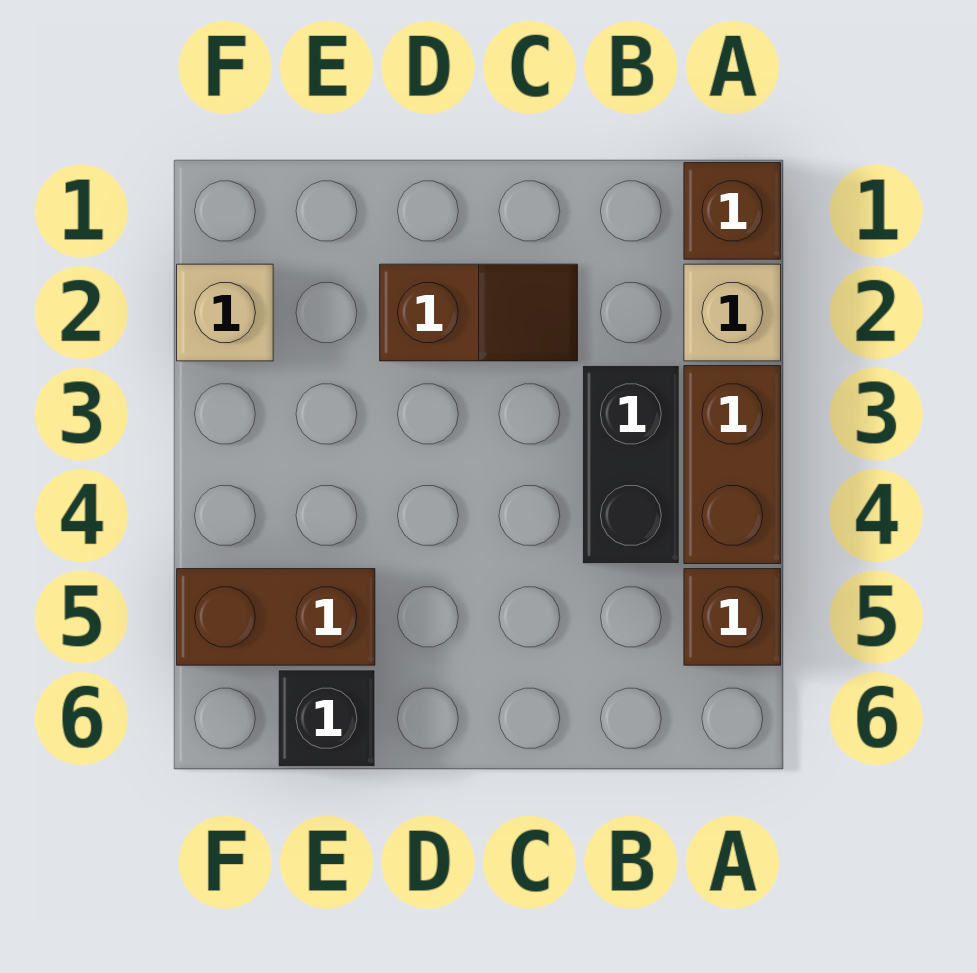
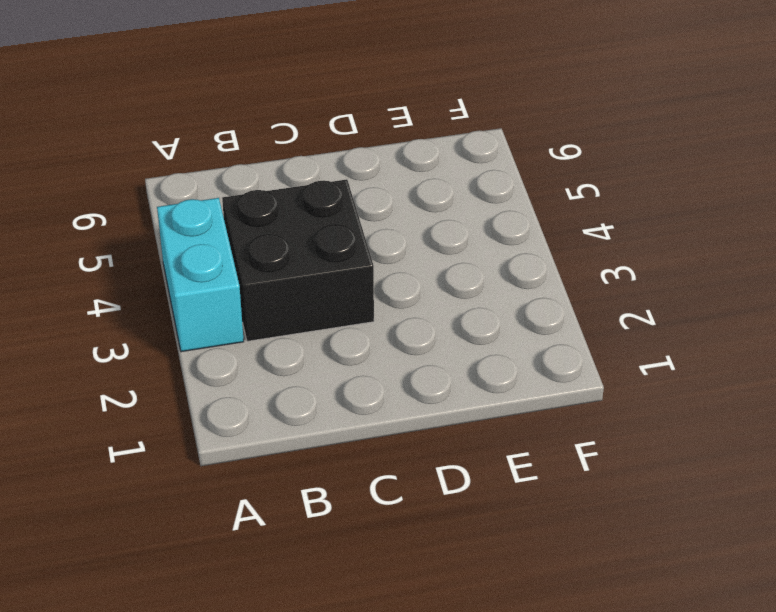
cyan 1x2 brick [157,198,244,352] -> brown 1x2 brick [684,366,781,564]
black 2x2 brick [222,179,374,341] -> black 1x2 brick [583,366,679,564]
none -> brown 1x1 brick [684,163,781,259]
none -> tan 1x1 brick [684,264,781,361]

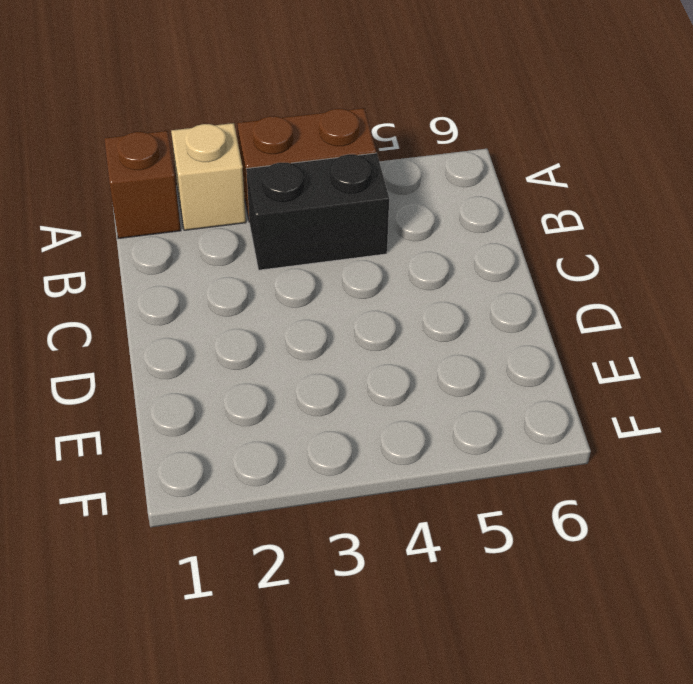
none -> brown 1x1 brick [684,569,781,665]
none -> brown 1x2 slope [380,264,578,361]

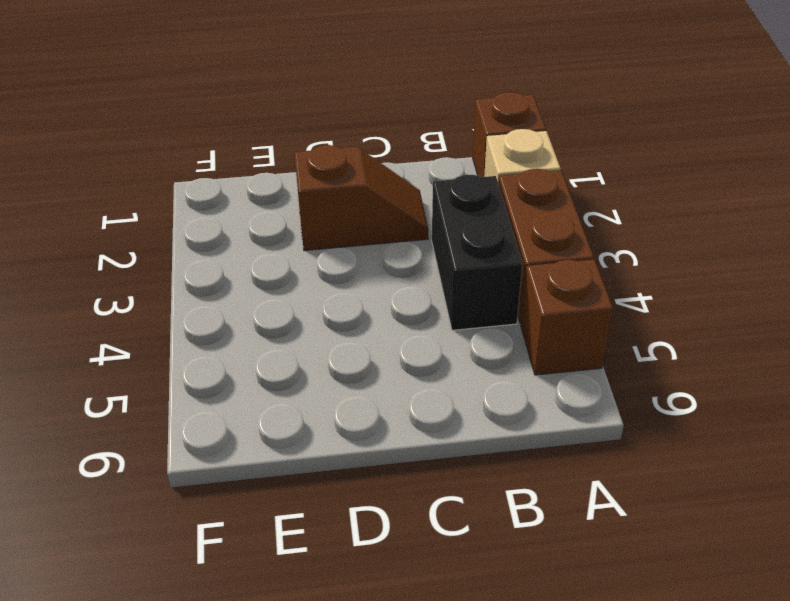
none -> brown 1x2 brick [177,569,375,665]
none -> black 1x1 brick [278,670,375,767]

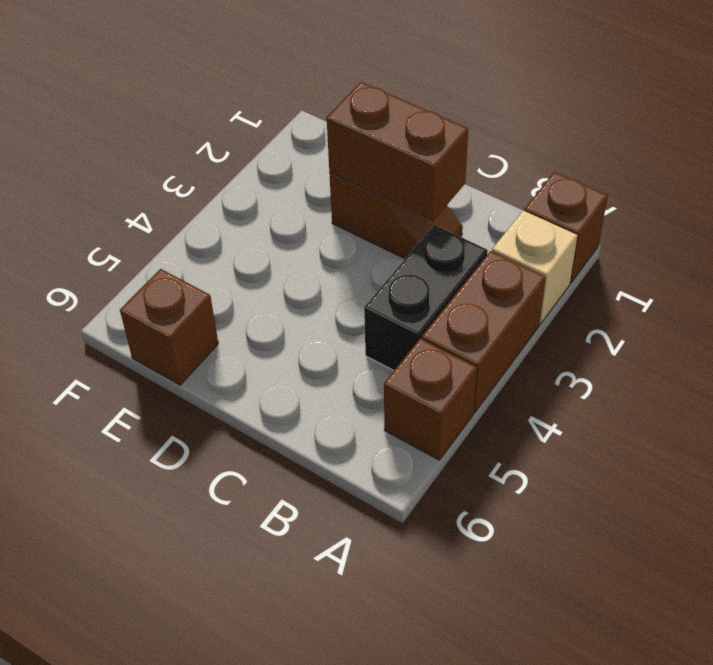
brown 1x2 brick [327,82,468,221] -> brown 1x2 brick moved to [177,569,375,665]
brown 1x1 brick [120,269,218,385] -> black 1x1 brick [278,670,375,767]
none -> tan 1x1 brick [177,264,273,361]

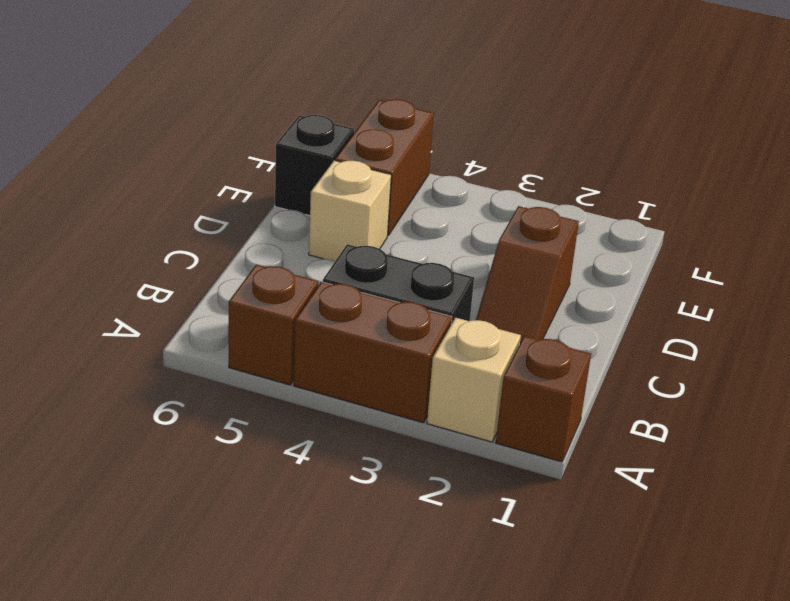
tan 1x1 brick [309,160,391,261] -> tan 1x1 brick moved to [177,264,273,361]

